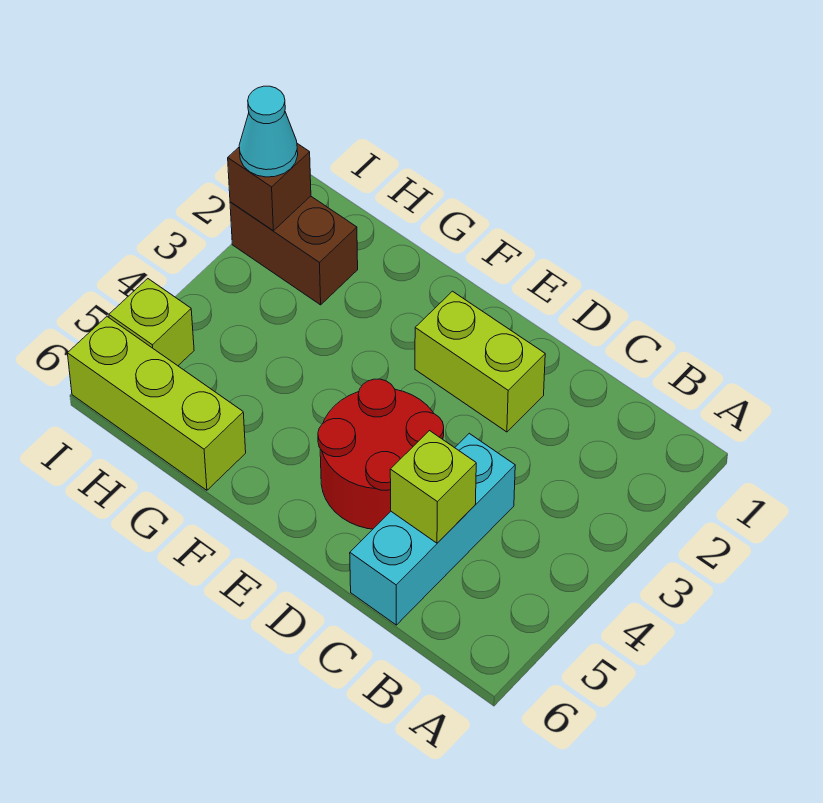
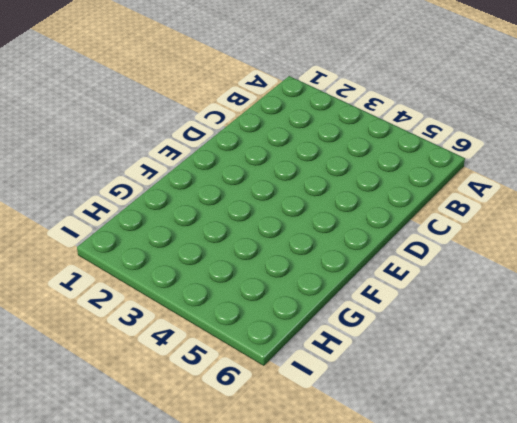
none -> cyan 1x3 brick [350,433,515,625]
none -> lime 1x2 brick [415,291,545,432]

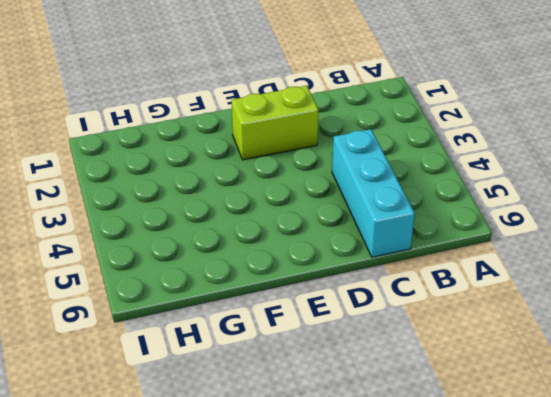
none -> red 2x2 round brick [318,379,444,529]
none -> lime 1x3 brick [68,317,246,490]

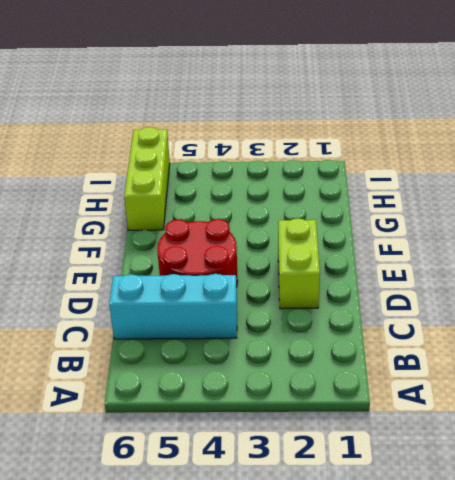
none -> brown 1x2 brick [230,196,358,305]
none -> lime 1x1 brick [109,279,194,366]

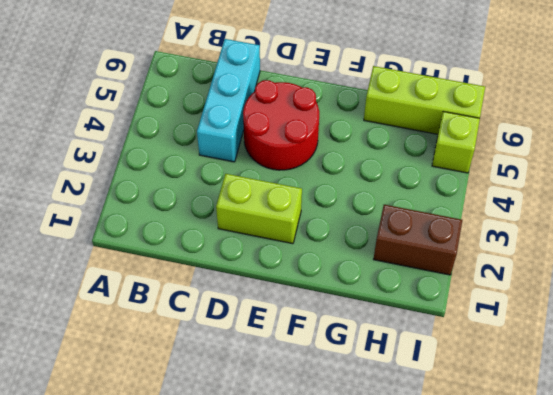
none -> lime 1x1 brick [390,431,476,543]
none -> brown 1x1 brick [228,144,311,231]

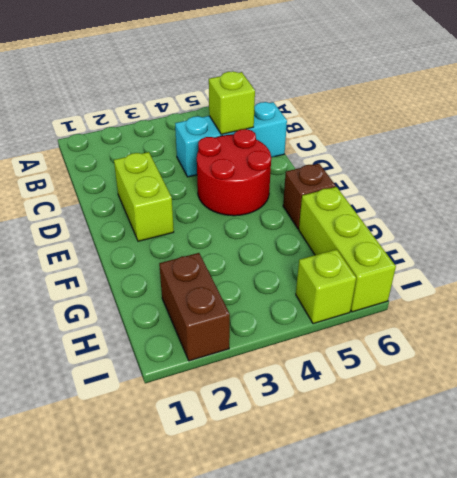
brown 1x1 brick [283,164,336,229] -> brown 1x1 brick moved to [228,144,311,231]
none -> cyan 1x1 cone [239,86,298,177]

